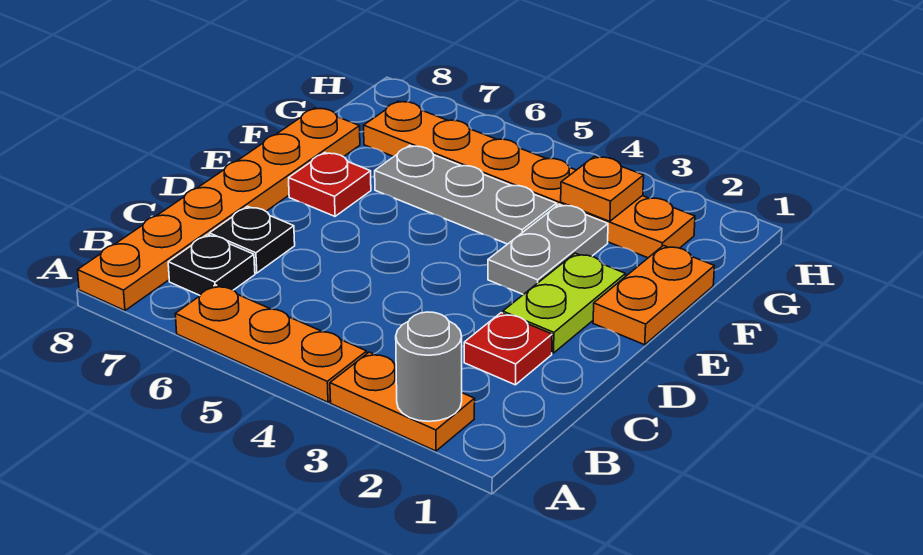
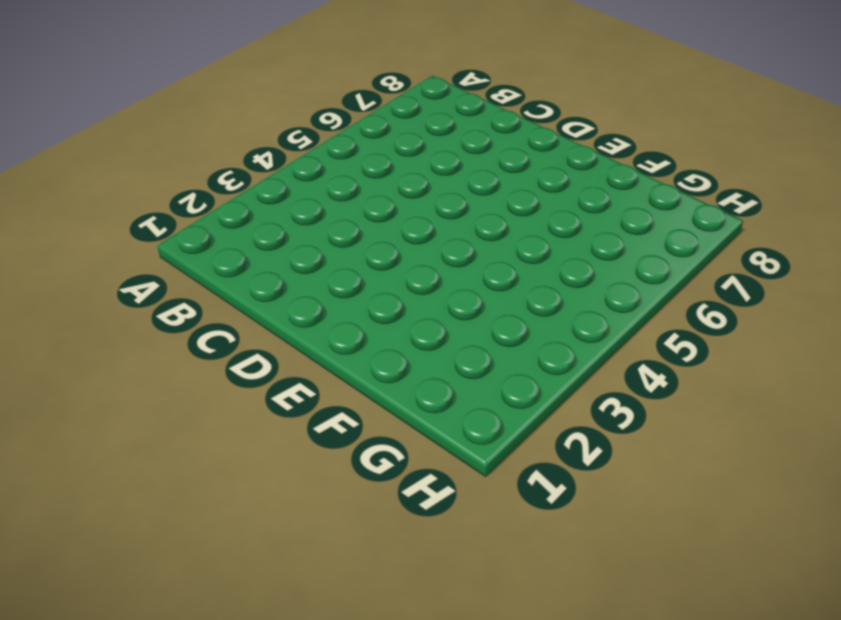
none -> orange 1x2 plate [330,352,475,451]
none -> orange 1x3 plate [175,285,367,402]
none -> orange 1x6 plate [77,108,360,311]

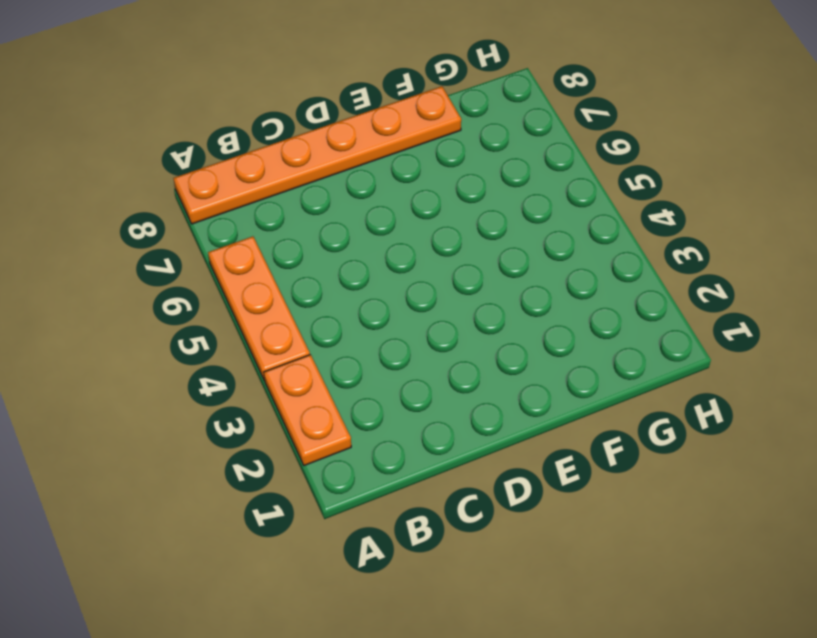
none -> black 1x1 plate [168,235,255,295]
none -> red 1x1 plate [464,313,552,385]
none -> black 1x1 plate [209,206,295,273]

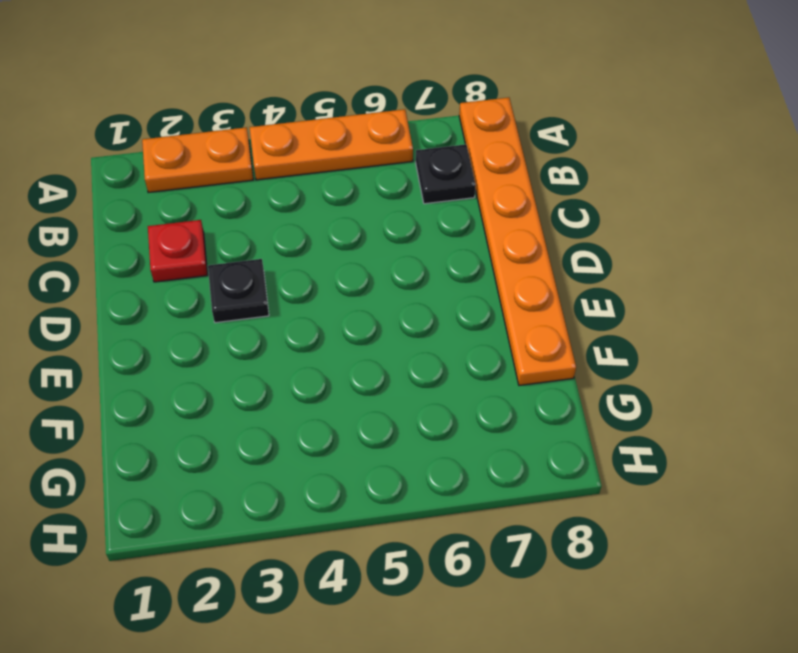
black 1x1 plate [208,259,269,323] -> black 1x1 plate moved to [209,206,295,273]
none -> lime 1x2 plate [503,253,626,353]
none -> orange 1x2 plate [593,246,714,345]
none -> grey 1x2 plate [488,204,608,295]

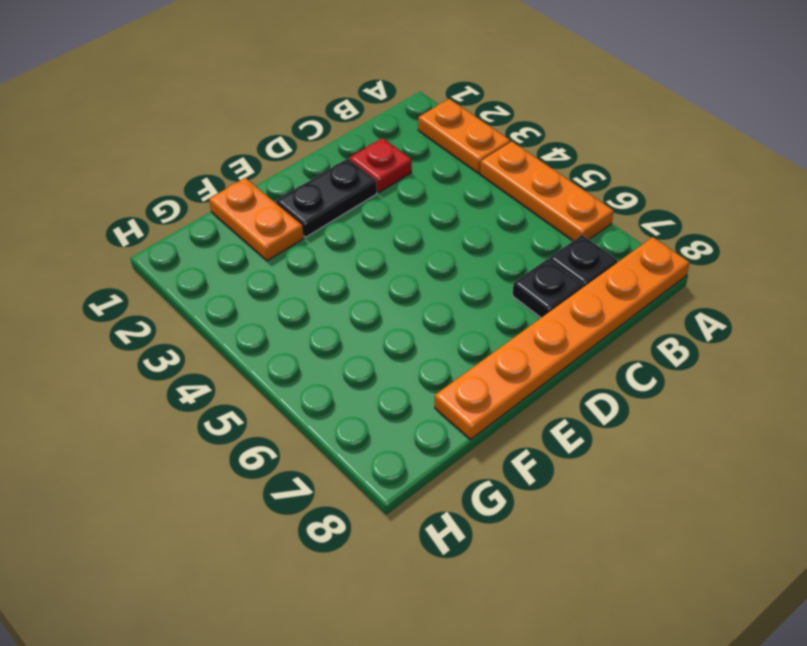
black 1x2 plate [276,159,377,237] -> lime 1x2 plate [503,253,626,353]
orange 1x2 plate [209,178,304,261] -> orange 1x2 plate turned to [593,246,714,345]
none -> grey 1x2 plate [488,204,608,295]
none -> red 1x1 plate [289,153,371,216]
none -> grey 1x3 plate [375,145,556,244]

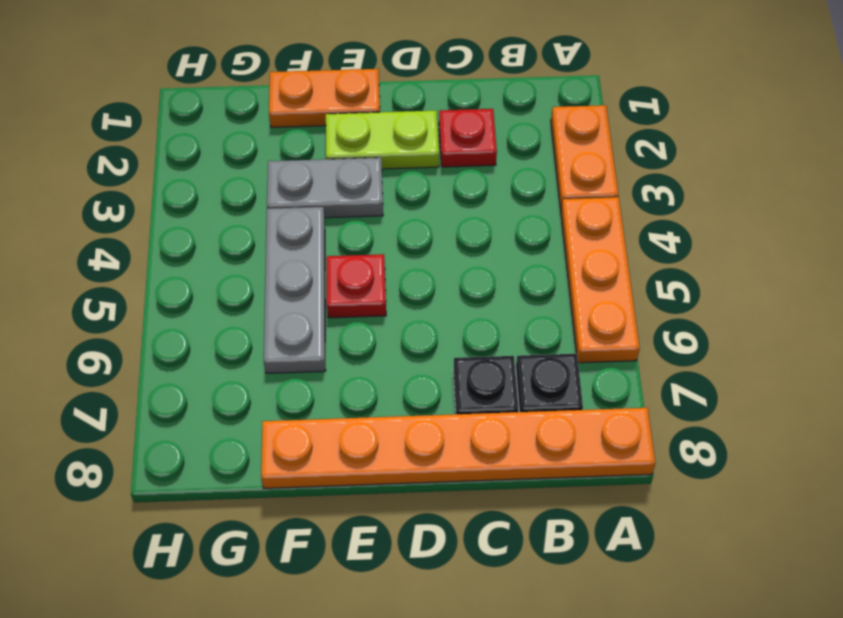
red 1x1 plate [327,254,386,318] -> red 1x1 plate moved to [289,153,371,216]
none -> orange 1x6 plate [364,101,695,258]
none -> grey 1x1 round brick [396,312,462,421]
none -> orange 1x1 plate [561,156,644,221]

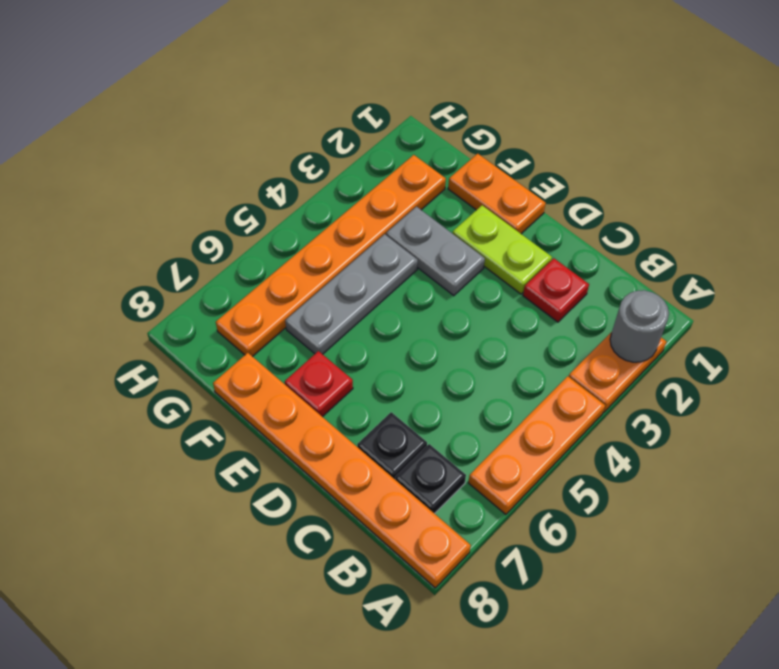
none -> orange 1x1 plate [561,156,644,221]

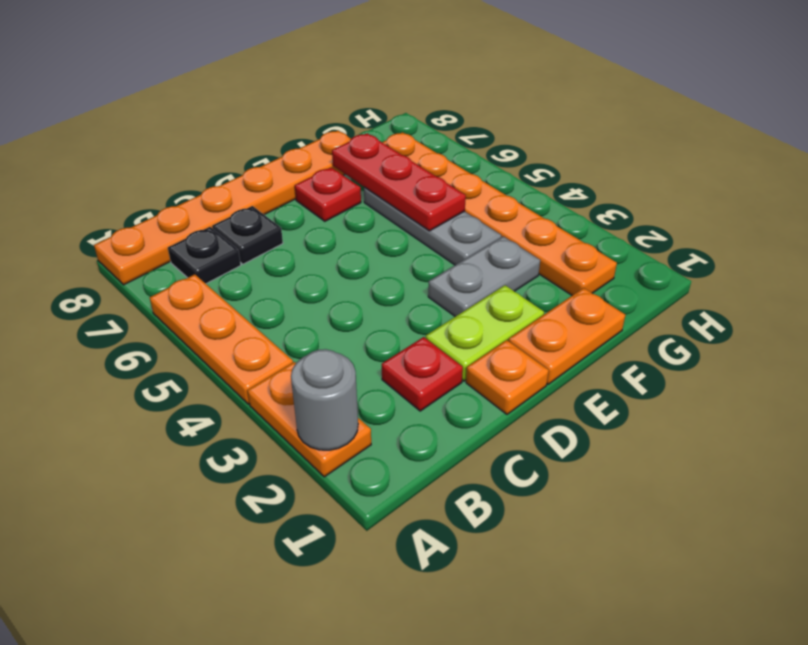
orange 1x1 plate [466,340,549,414] -> orange 1x1 plate moved to [561,156,644,221]
red 1x3 plate [332,133,466,231] -> none

